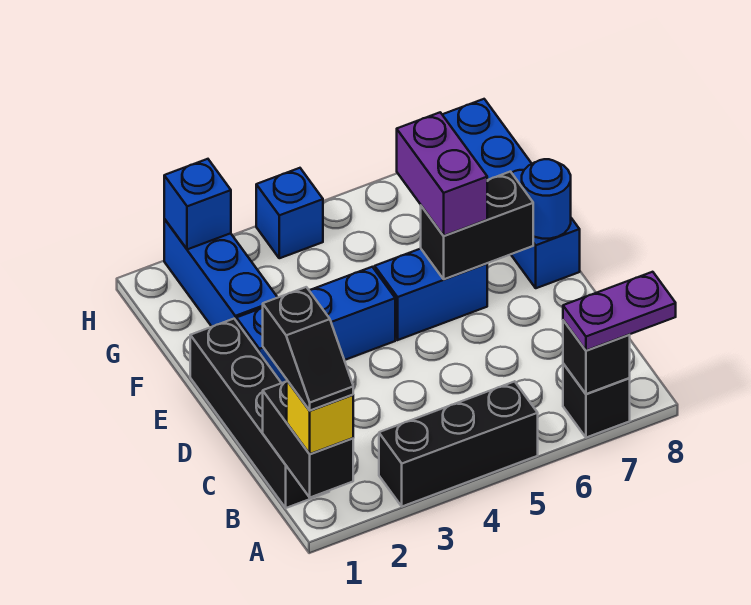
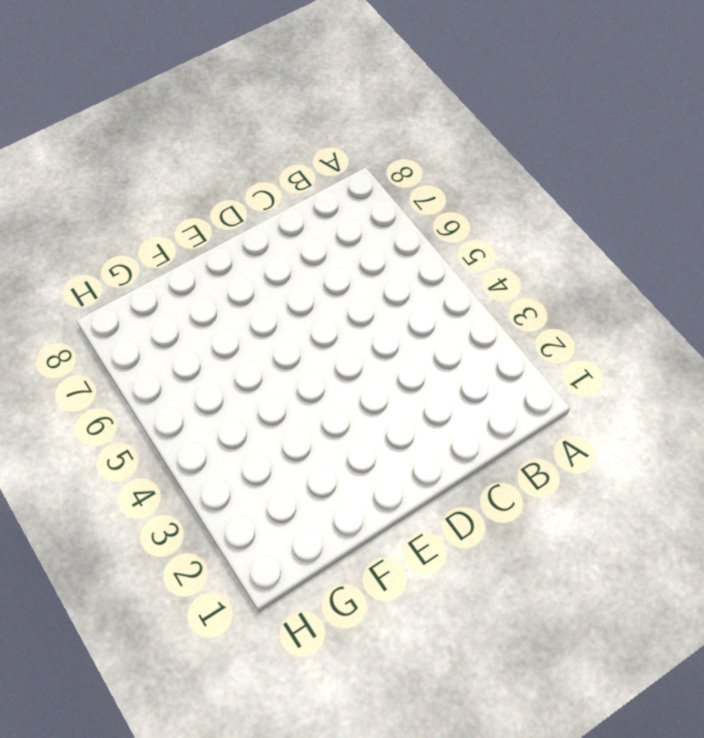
none -> black 1x3 brick [379,381,538,506]
none -> black 1x1 brick [563,364,630,438]
none -> black 1x4 brick [190,319,329,508]

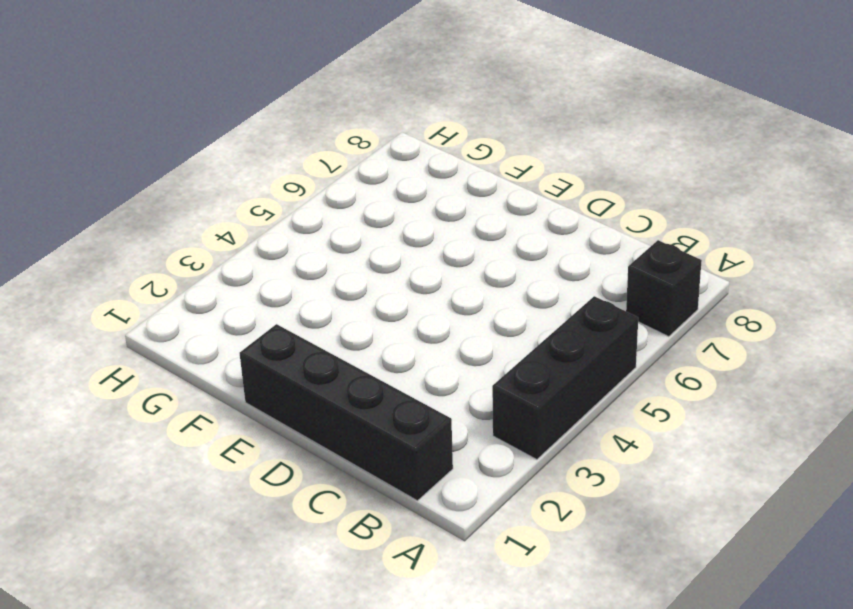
none -> blue 1x3 brick [236,267,395,383]
none -> blue 1x2 brick [375,249,487,340]
none -> blue 1x4 brick [442,99,580,288]

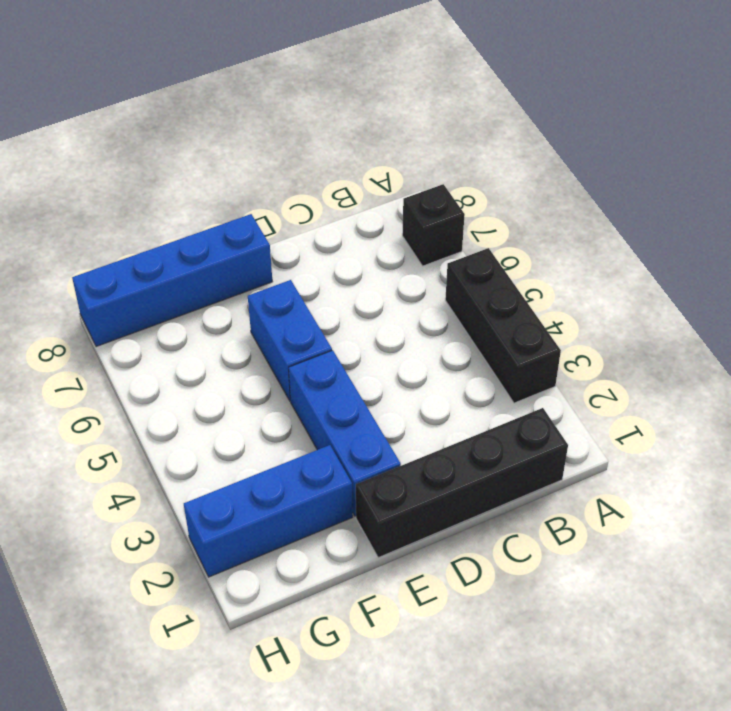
none -> blue 1x1 brick [256,168,323,258]
none -> black 1x2 brick [263,381,353,497]
none -> black 1x1 brick [563,320,630,394]

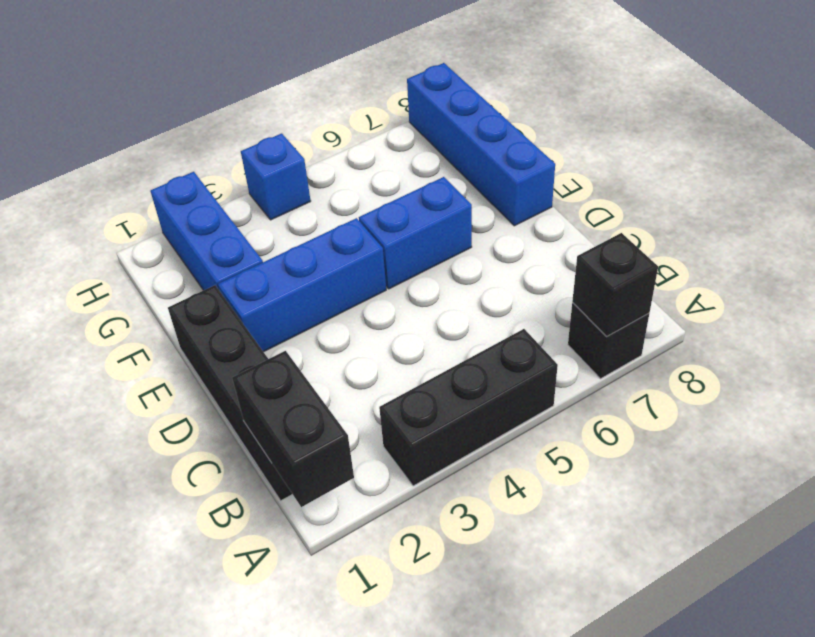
none -> black 1x2 brick [421,172,533,279]
none -> blue 1x1 round brick [522,159,571,239]
none -> blue 1x1 brick [164,159,231,249]

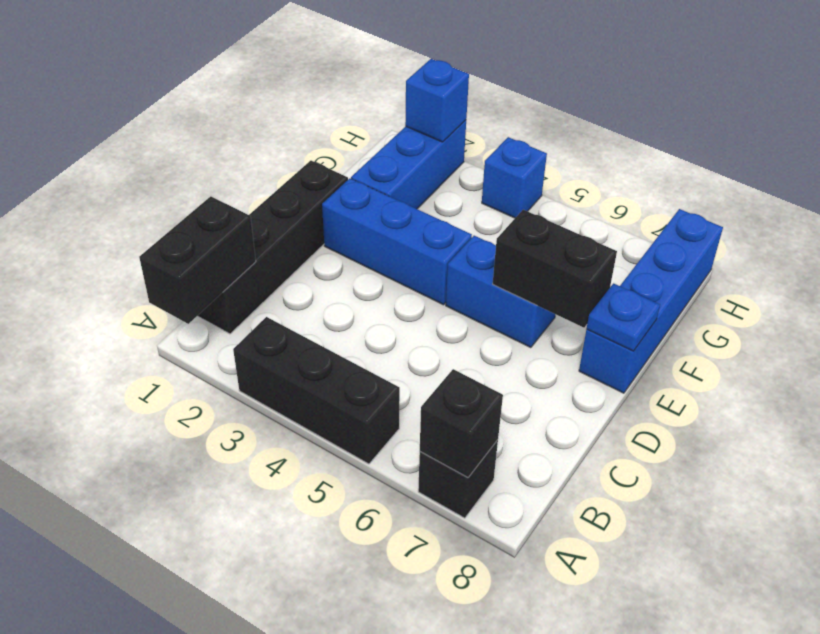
blue 1x1 plate [587,283,660,351] -> blue 1x1 round brick [522,159,571,239]
none -> yellow 1x1 brick [287,381,353,454]
none -> purple 1x2 plate [563,272,676,351]
none -> purple 1x2 brick [397,112,487,236]

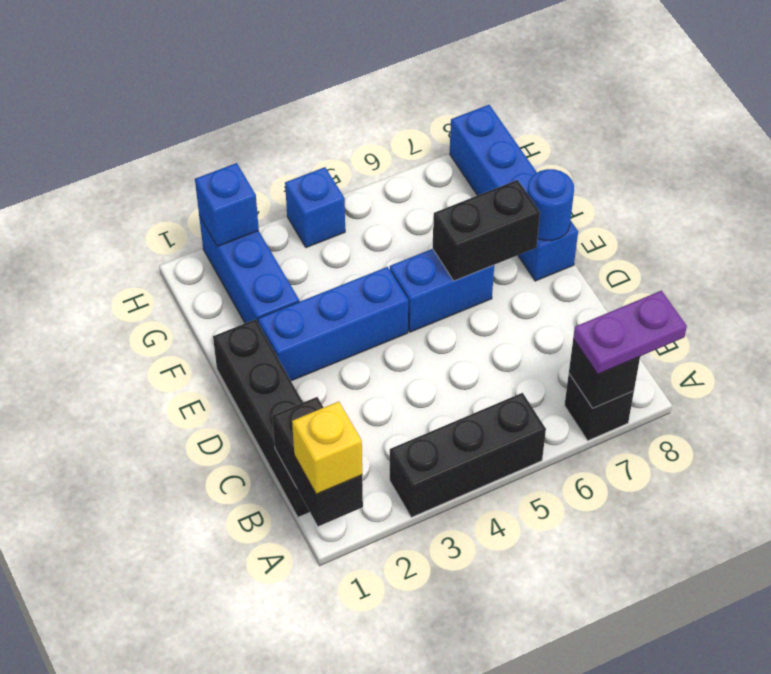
none -> purple 1x2 brick [397,112,487,236]
none -> black 1x2 slope [263,287,353,410]

